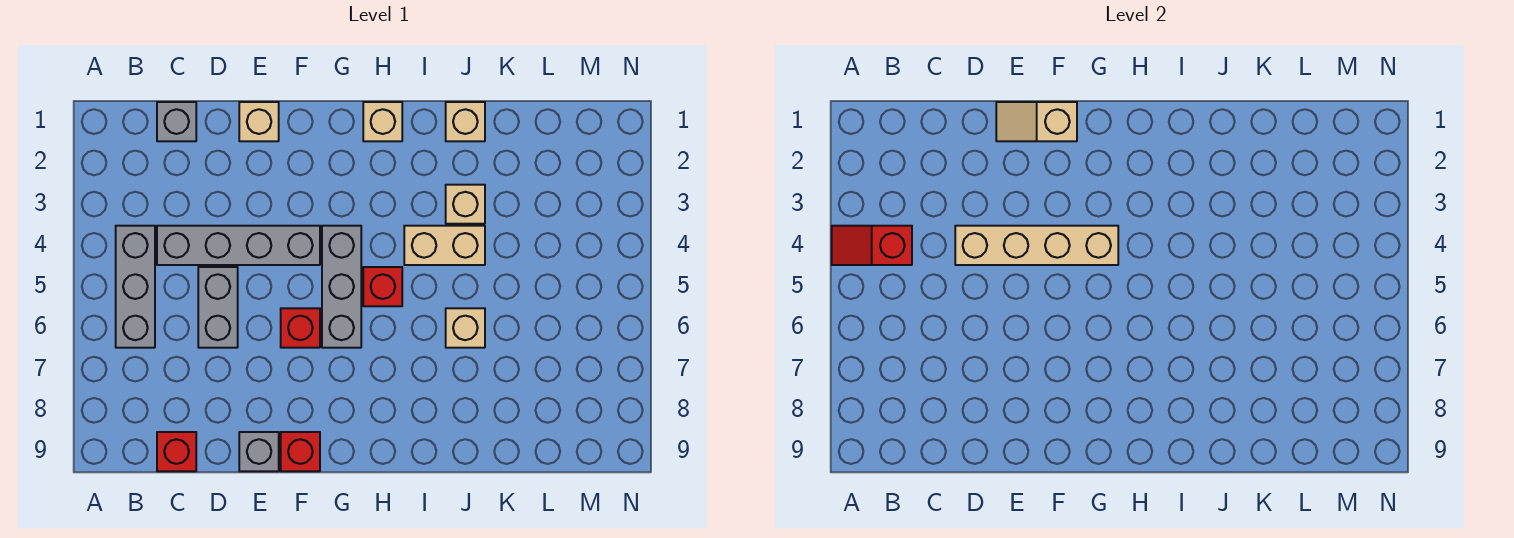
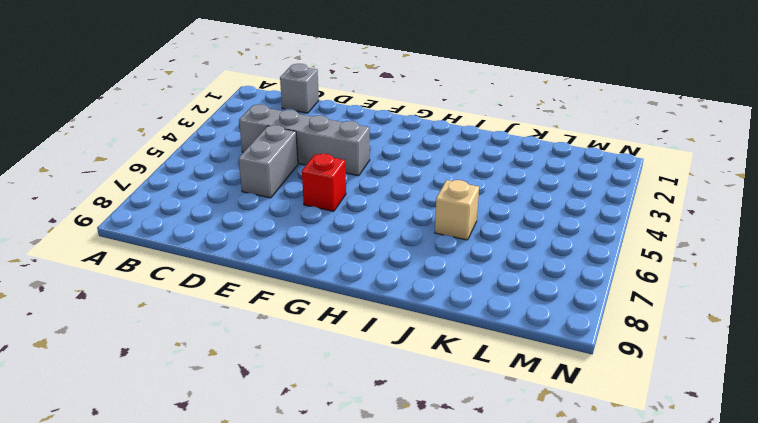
none -> grey 1x3 brick [116,226,155,348]
none -> red 1x1 brick [157,432,196,471]
none -> tan 1x1 brick [239,102,279,141]

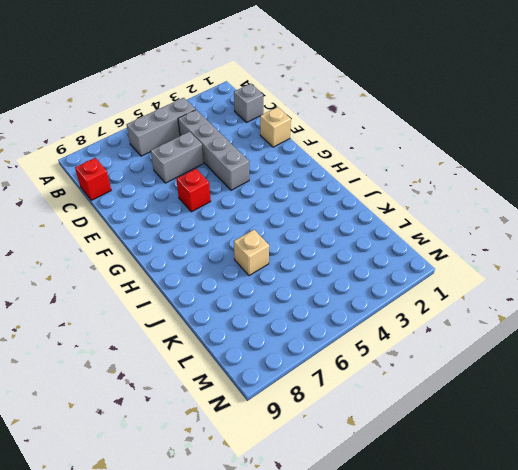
none -> grey 1x1 brick [239,432,279,471]
none -> red 1x1 brick [281,432,320,471]
none -> grey 1x3 brick [322,226,361,348]

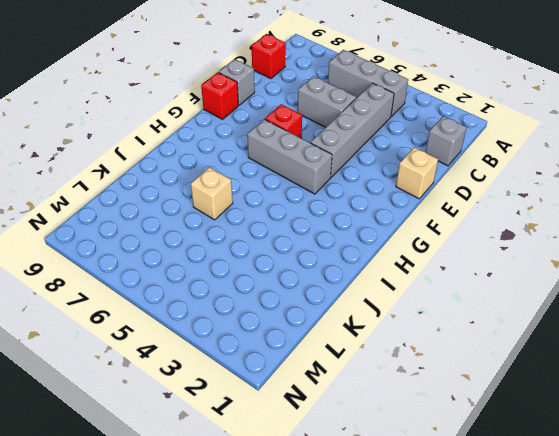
none -> tan 1x1 brick [363,102,402,141]
none -> red 1x1 brick [363,267,402,306]
none -> tan 1x2 brick [404,226,485,265]

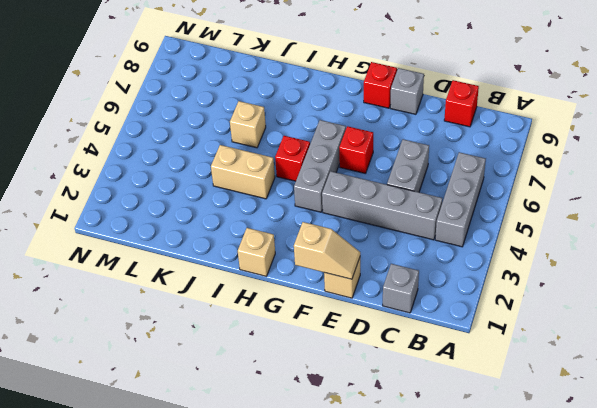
none -> tan 1x1 brick [446,102,485,141]
none -> tan 1x1 brick [446,185,485,224]
none -> red 1x2 slope [832,226,912,265]

